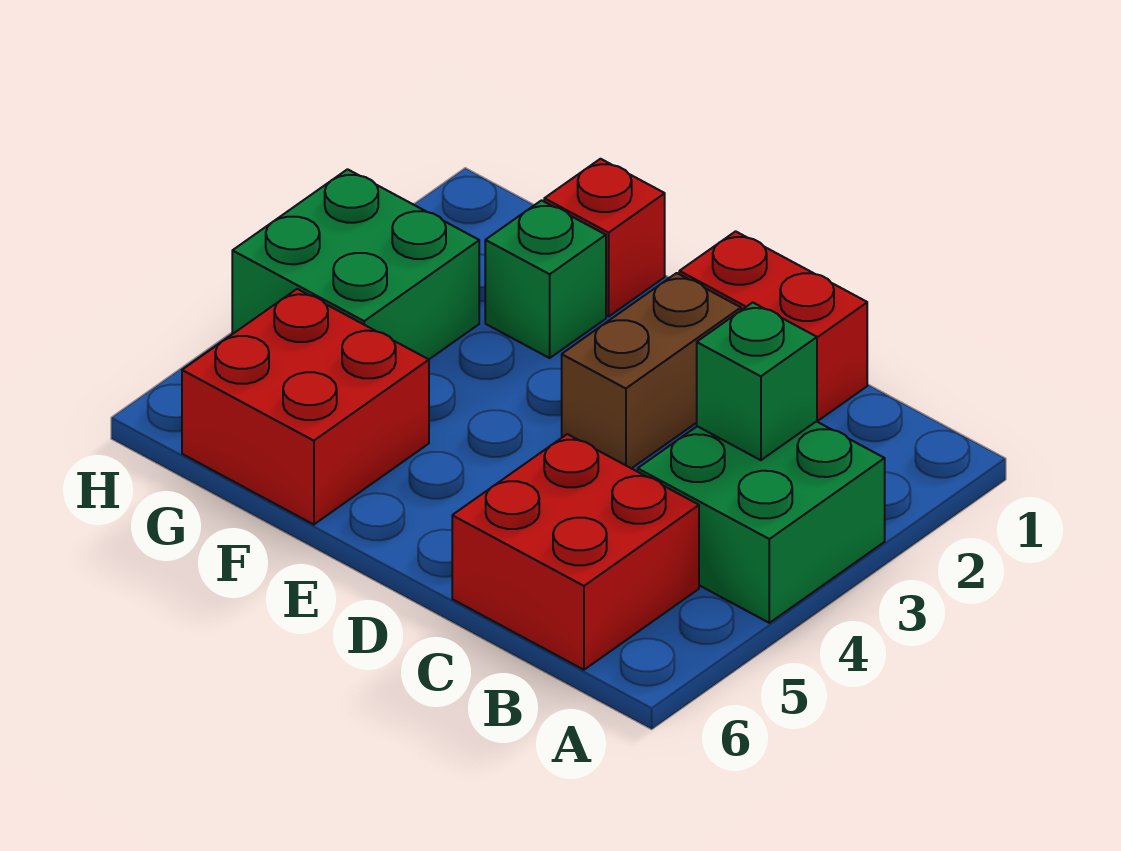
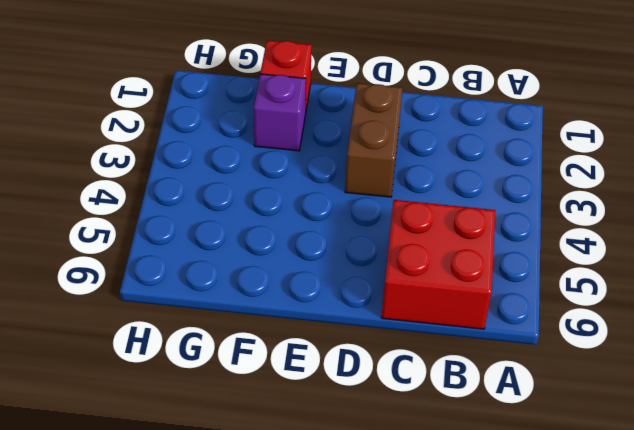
purple 1x1 brick [254,74,306,151] -> green 1x1 brick [485,200,606,358]
none -> green 2x2 brick [638,421,885,623]
none -> red 1x2 brick [679,231,867,421]

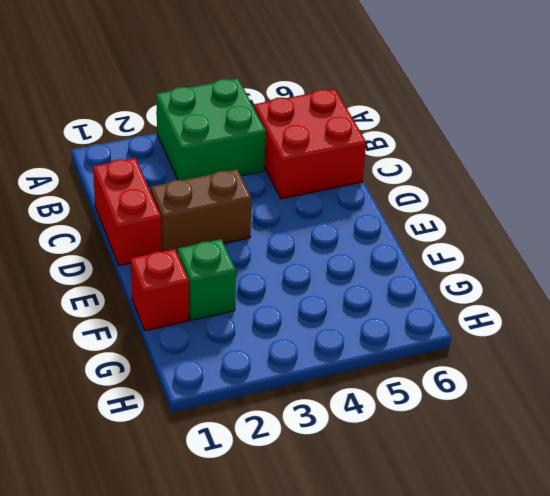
none -> red 2x2 brick [182,289,429,525]
none -> green 2x2 brick [232,169,479,359]

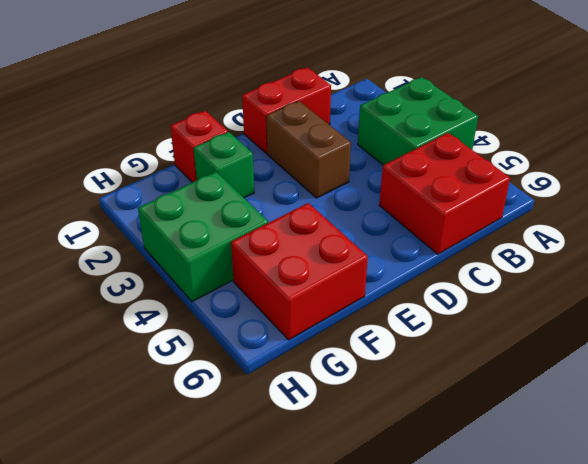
none -> green 1x1 brick [697,303,817,460]

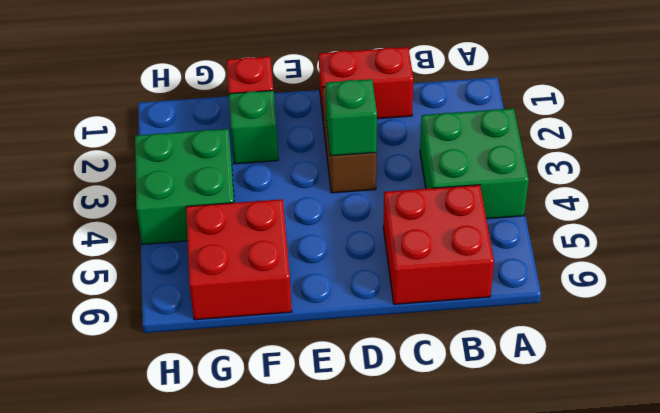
green 1x1 brick [326,79,377,156] -> green 1x1 brick moved to [697,303,817,460]

